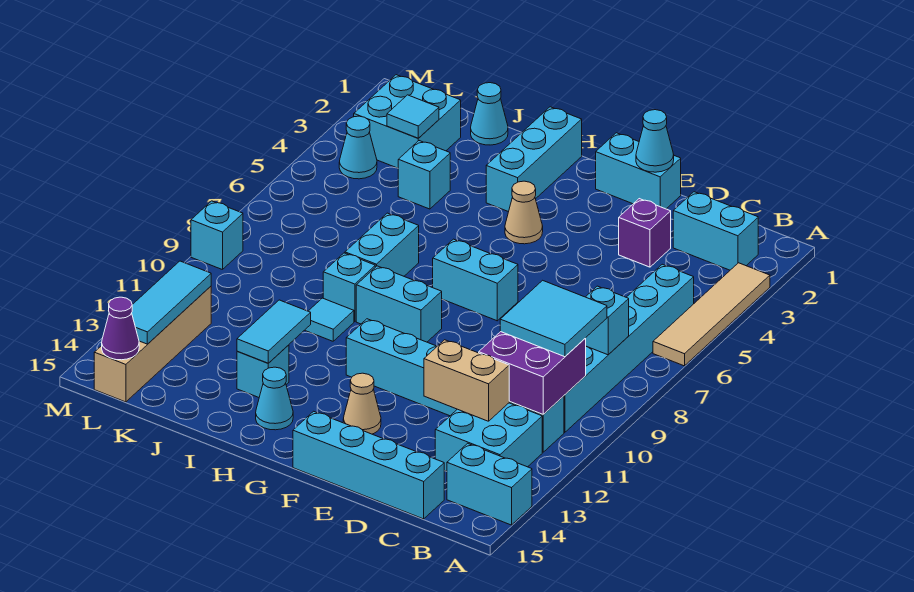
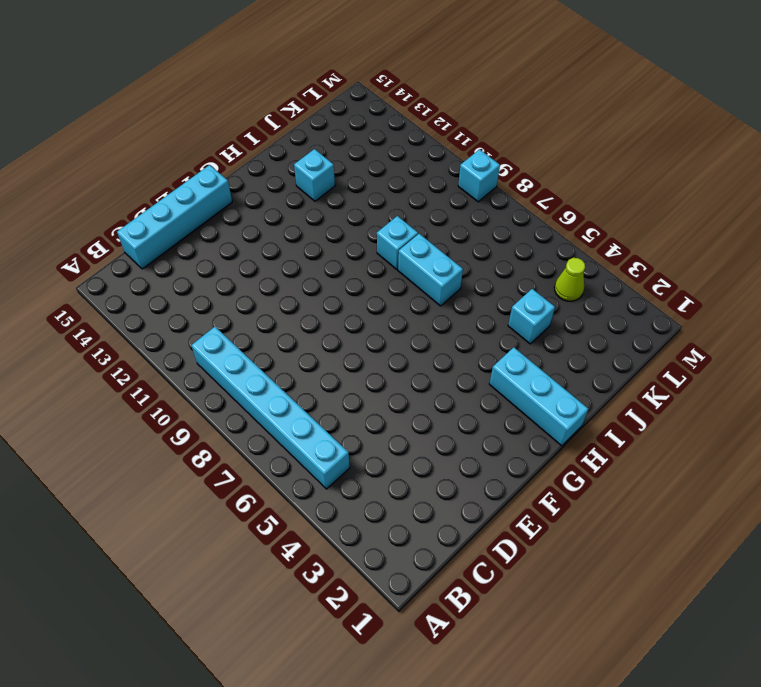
lime 1x1 cone [554,258,585,301] -> cyan 1x1 cone [339,116,377,179]
none -> tan 1x4 tile [653,263,770,366]
none -> cyan 1x2 brick [447,443,532,525]
none -> cyan 1x2 brick [673,192,758,270]
none -> cyan 1x6 brick [346,319,564,452]

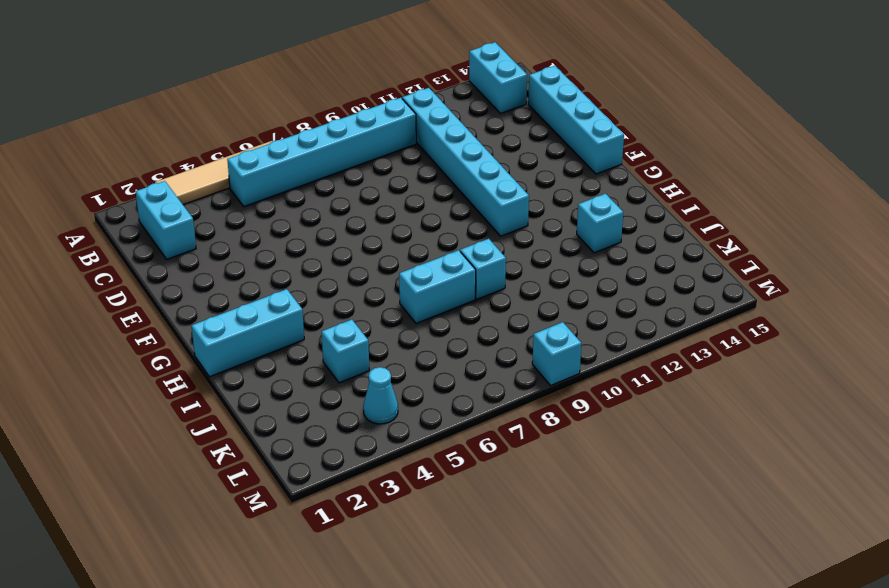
none -> cyan 2x2 brick [435,403,542,471]
none -> purple 1x1 brick [619,199,671,267]
none -> cyan 1x2 brick [596,133,681,209]
none -> cyan 1x2 brick [433,239,518,321]

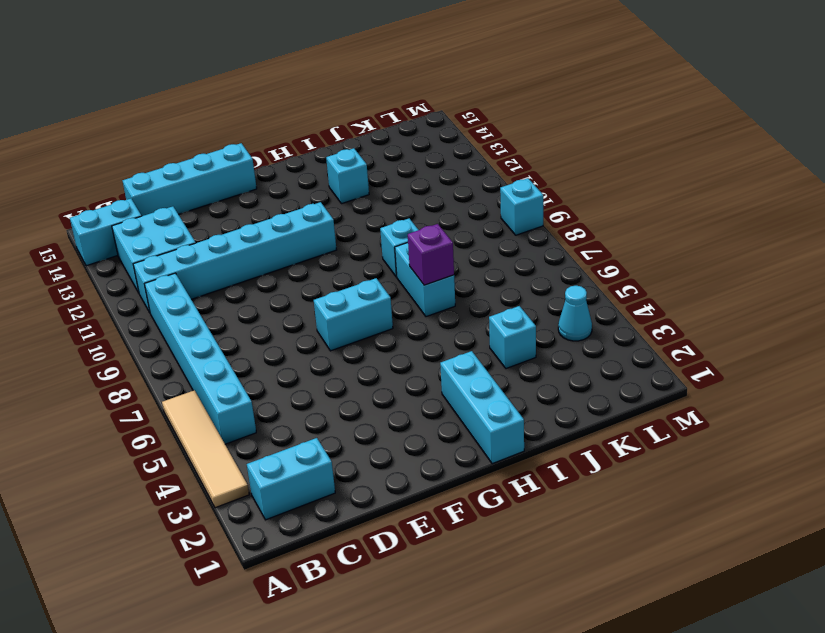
purple 1x1 brick [408,224,454,285] -> purple 1x1 brick moved to [619,199,671,267]
none -> cyan 1x2 brick [596,133,681,209]
none -> tan 1x1 cone [343,373,381,434]
none -> tan 1x1 cone [505,181,543,244]
none -> cyan 1x2 brick [356,266,442,342]

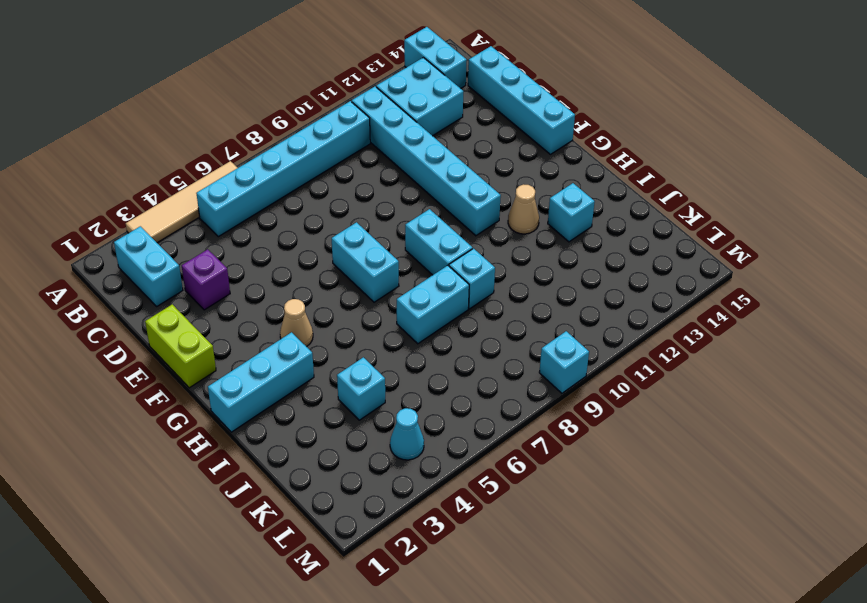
lime 1x2 brick [145,304,216,388] -> cyan 1x2 brick [596,133,681,209]
tan 1x1 cone [508,184,539,234] -> tan 1x1 cone moved to [343,373,381,434]
none -> cyan 1x1 cone [256,367,293,430]
none -> cyan 1x1 tile [305,298,354,341]
none -> cyan 1x1 cone [471,83,508,145]
none -> cyan 2x2 brick [354,75,461,168]

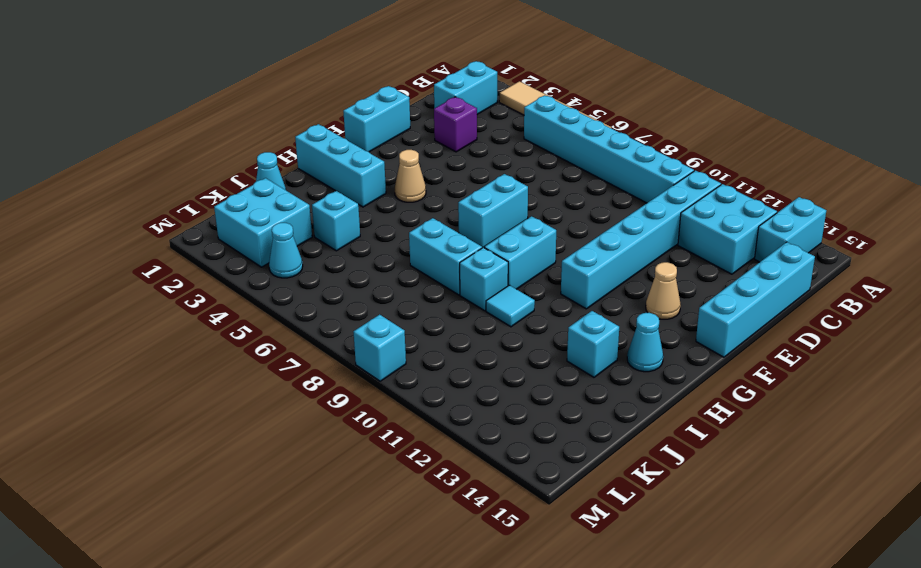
none -> tan 1x4 brick [94,286,211,402]
none -> cyan 1x1 brick [585,286,629,355]
none -> purple 2x2 brick [479,332,586,414]
none -> tan 1x2 brick [424,340,509,421]

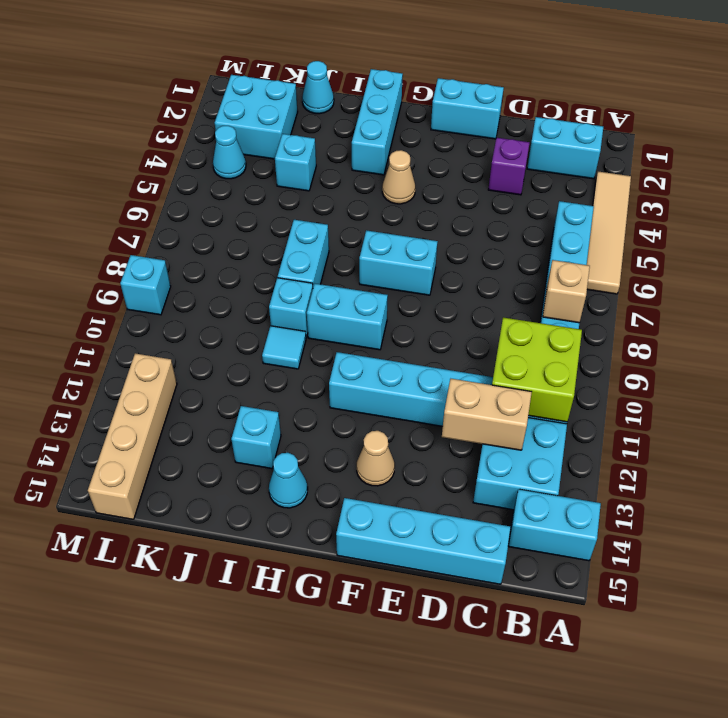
tan 1x1 brick [543,260,590,323] -> cyan 1x1 brick [585,286,629,355]
lime 2x2 brick [492,318,582,422] -> purple 2x2 brick [479,332,586,414]
none -> cyan 1x1 cone [636,110,674,172]
none -> cyan 1x2 tile [237,300,311,363]
none -> cyan 1x1 tile [387,95,439,138]
none -> cyan 1x3 tile [132,261,211,344]

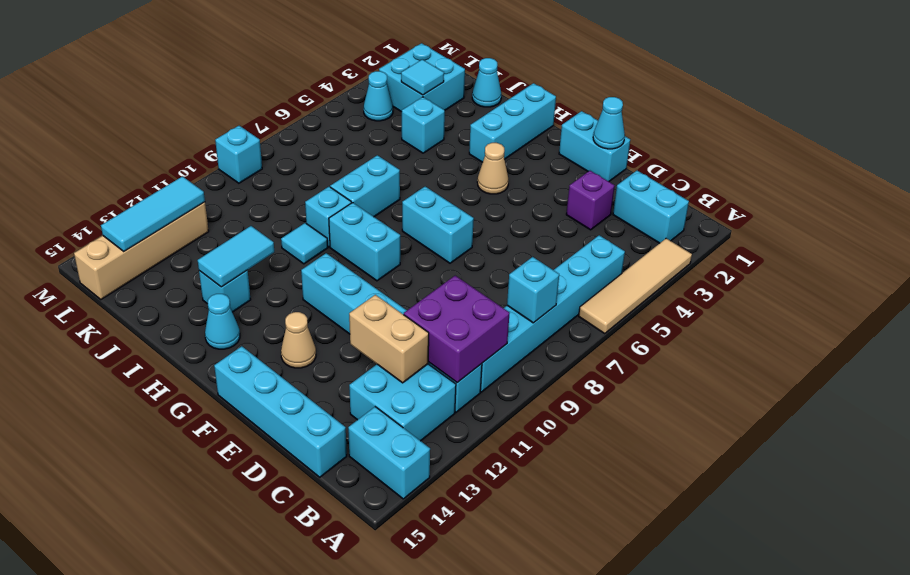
none -> purple 1x1 cone [102,297,139,360]
none -> cyan 2x2 tile [500,280,607,357]

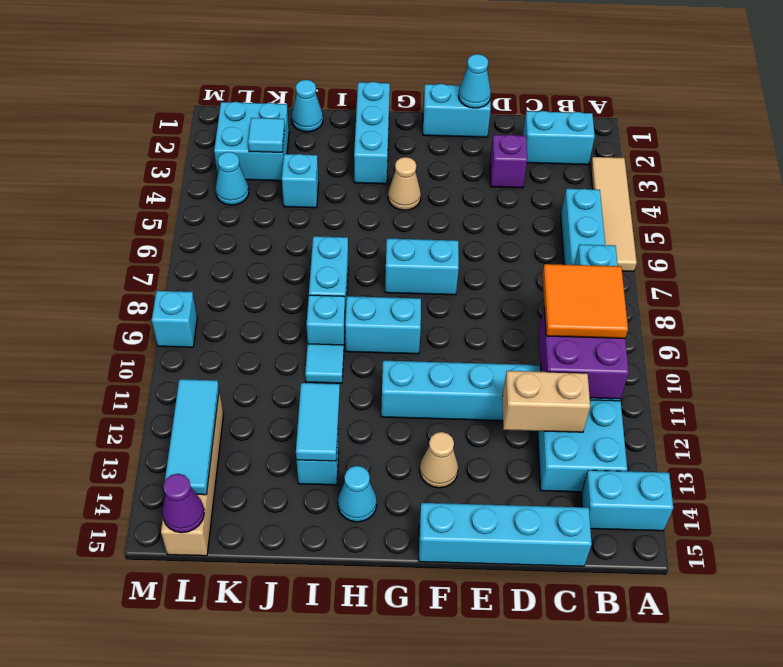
orange 2x2 tile [542,264,628,338] -> cyan 2x2 tile [500,280,607,357]

